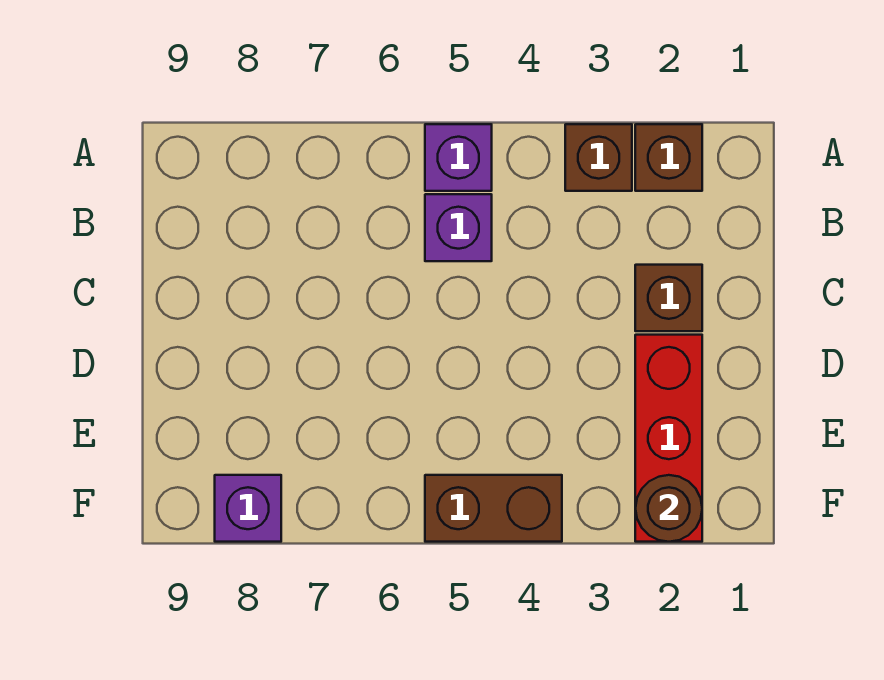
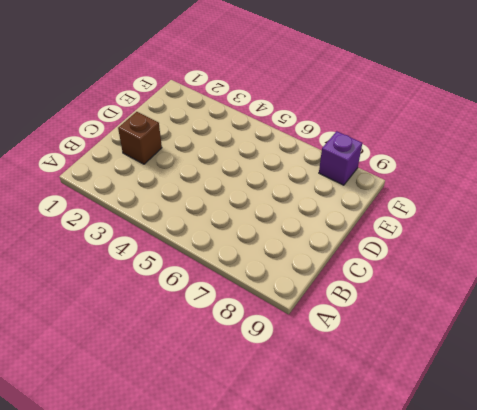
none -> brown 1x1 brick [635,124,702,191]
none -> brown 1x1 brick [565,124,632,191]

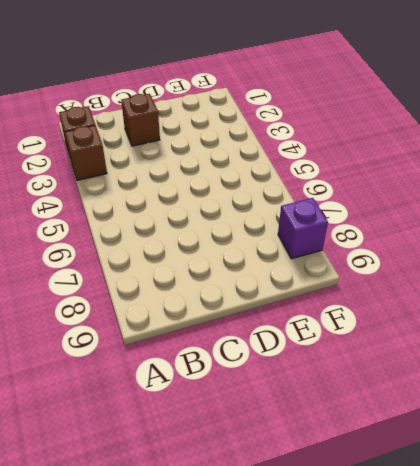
none -> purple 1x1 brick [425,124,492,191]
none -> purple 1x1 brick [425,194,492,261]

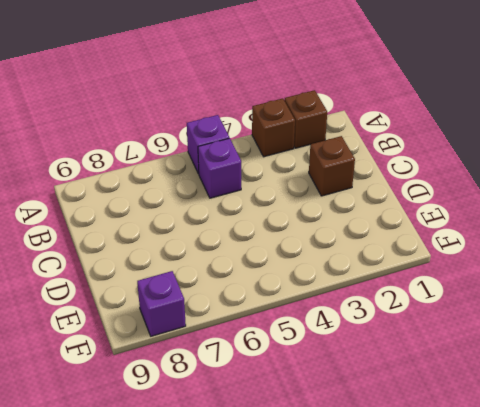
none -> red 1x3 brick [635,335,702,542]
none -> brown 1x2 brick [425,475,562,542]

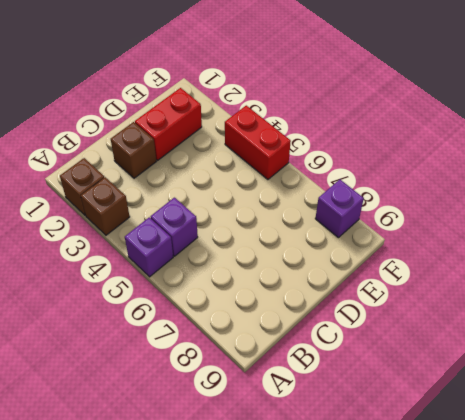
red 1x2 brick [135,88,202,160] -> red 1x3 brick [635,335,702,542]
red 1x2 brick [225,106,291,180] -> brown 1x2 brick [425,475,562,542]
none -> brown 1x1 round brick [635,475,702,542]

